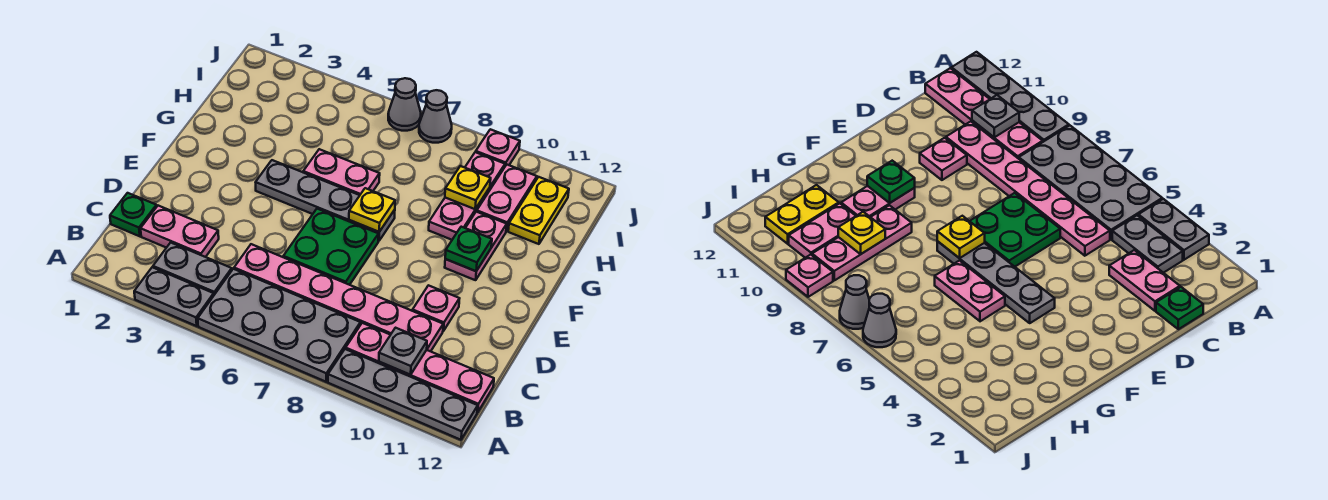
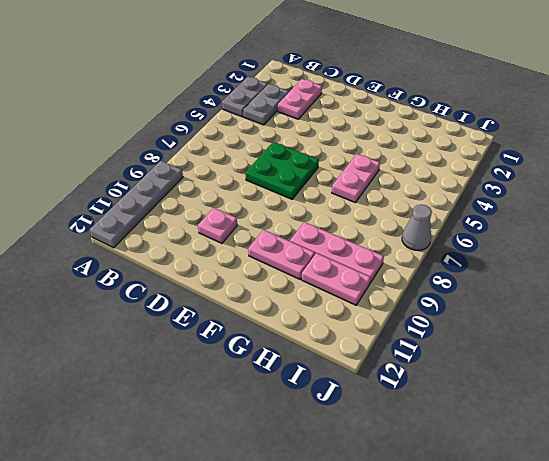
none -> grey 2x4 plate [198,269,360,382]
none -> pink 1x4 plate [346,323,494,412]
none -> green 1x1 plate [110,193,157,236]

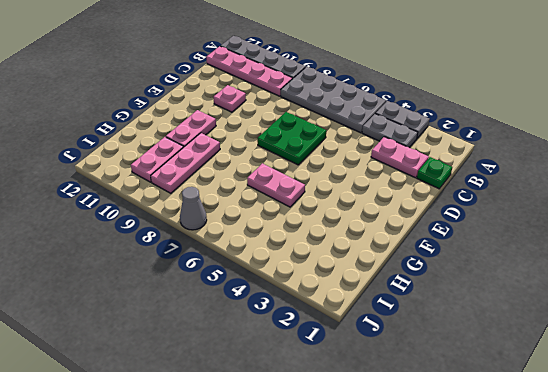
none -> pink 1x6 plate [234,244,443,351]
none -> grey 1x4 plate [256,160,395,241]
none -> yellow 1x2 plate [508,177,569,244]

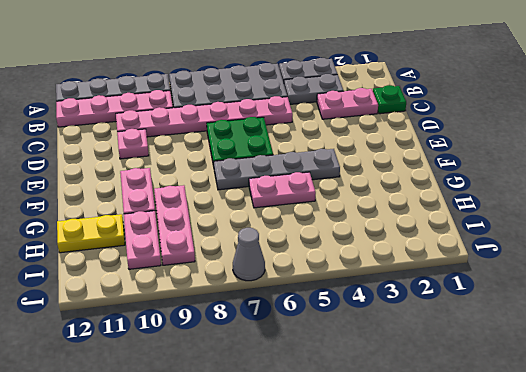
yellow 1x2 plate [57,214,125,253] -> yellow 1x2 plate turned to [508,177,569,244]
none -> grey 1x1 cone [388,78,421,131]
none -> pink 1x1 plate [476,129,520,166]
none -> grey 1x1 plate [379,328,427,375]

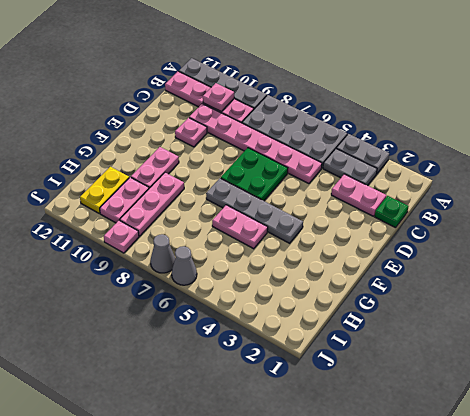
pink 1x1 plate [203,83,234,111] -> grey 1x1 plate [379,328,427,375]
none -> yellow 1x1 plate [349,188,395,232]
none -> green 1x1 plate [445,227,492,271]
none -> yellow 1x1 plate [445,166,491,209]

